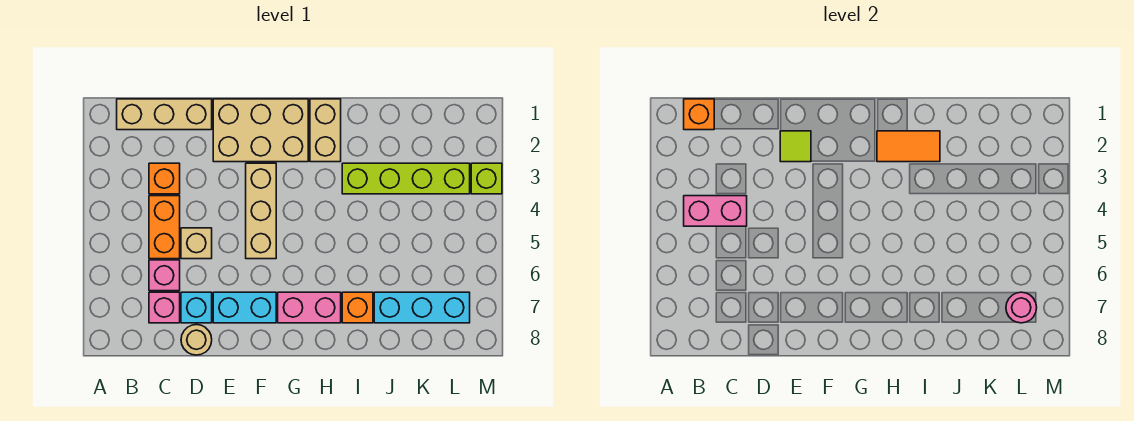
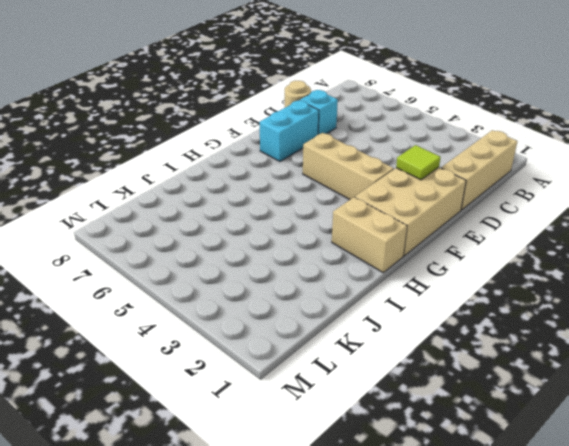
none -> orange 1x1 brick [149,163,180,194]
none -> orange 1x2 brick [149,196,180,259]
none -> pink 1x1 brick [149,260,180,291]

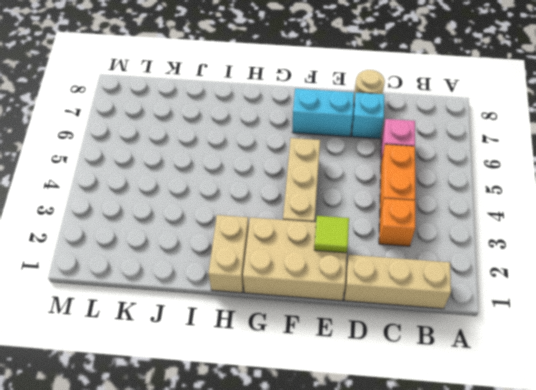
none -> pink 1x1 brick [149,292,180,323]
none -> tan 1x1 brick [181,228,212,259]
none -> pink 1x2 brick [278,292,341,323]

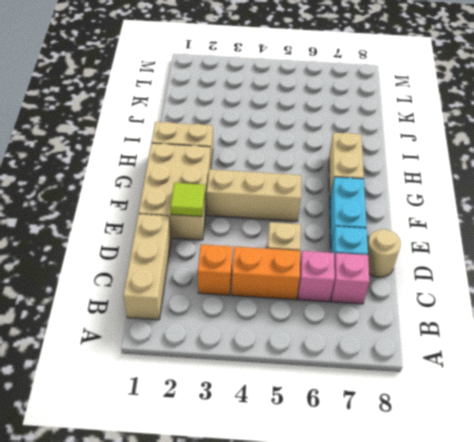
tan 1x2 brick [329,133,364,196] -> pink 1x2 brick [278,292,341,323]
none -> lime 1x4 brick [342,163,470,194]
none -> orange 1x1 brick [342,292,373,323]
none -> cyan 1x3 brick [374,292,470,323]

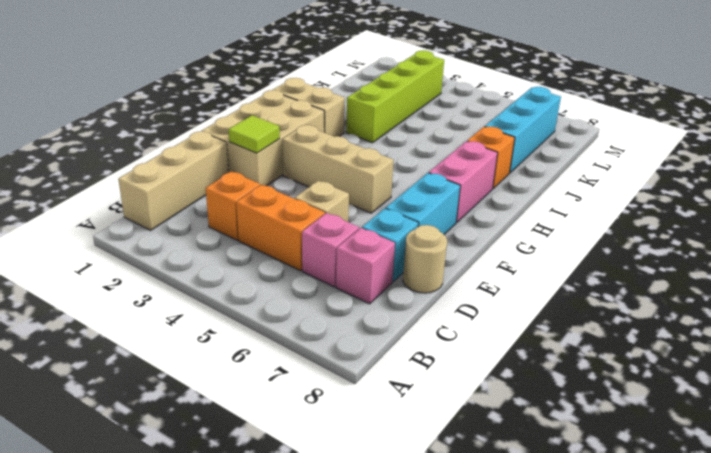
none -> lime 1x1 brick [471,163,502,194]
none -> orange 1x1 brick [684,99,714,130]
none -> pink 1x2 brick [684,196,747,226]

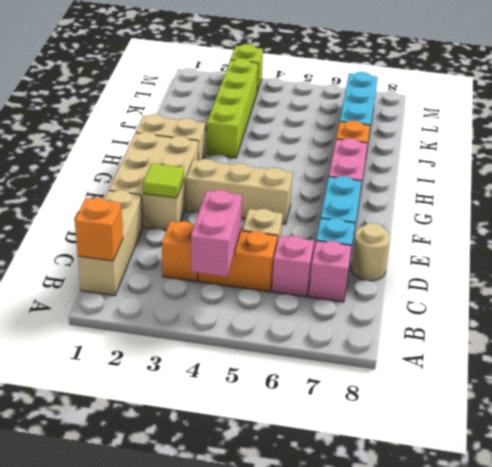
none -> orange 1x2 tile [877,131,940,162]
none -> pink 1x1 round brick [1006,292,1037,323]

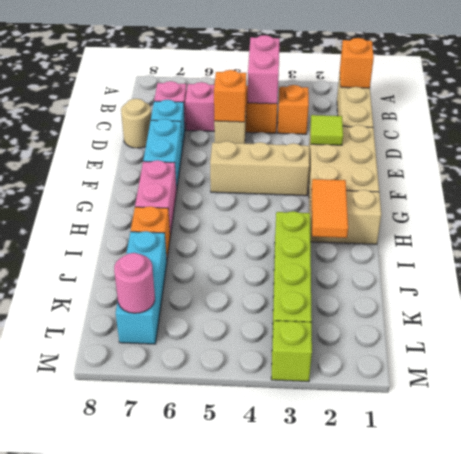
orange 1x1 brick [214,70,246,122] -> none

